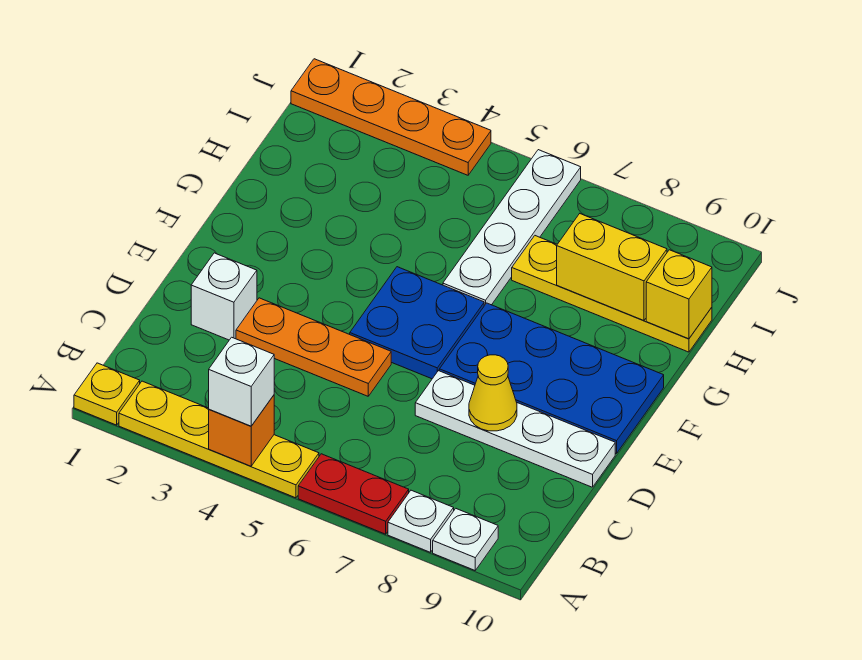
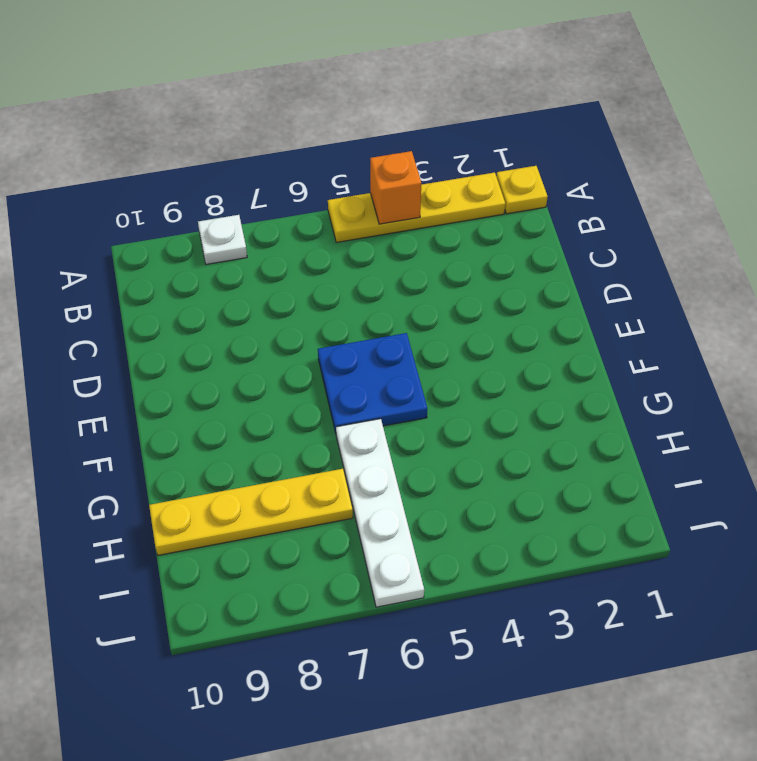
none -> red 1x2 plate [298,454,409,534]
none -> white 1x1 plate [433,509,498,570]
none -> white 1x1 brick [191,253,257,340]

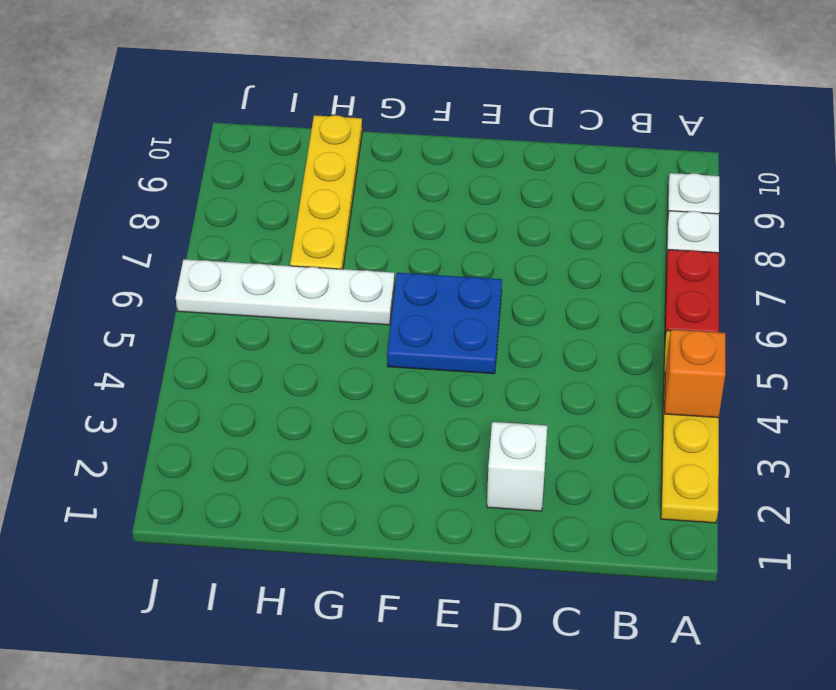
none -> yellow 1x1 plate [74,363,140,425]
none -> orange 1x3 plate [236,298,391,396]
none -> white 1x4 plate [415,371,615,487]

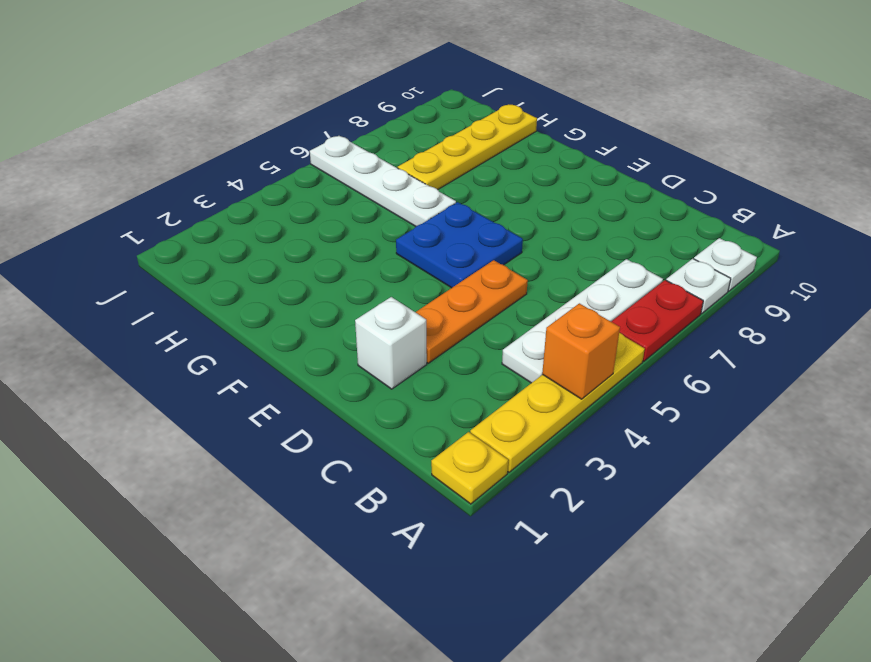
white 1x4 plate [502,259,663,383] -> white 1x4 plate moved to [415,371,615,487]
none -> blue 2x4 plate [439,303,664,454]
none -> orange 1x4 plate [291,59,491,175]
none -> yellow 1x1 cone [469,355,517,431]

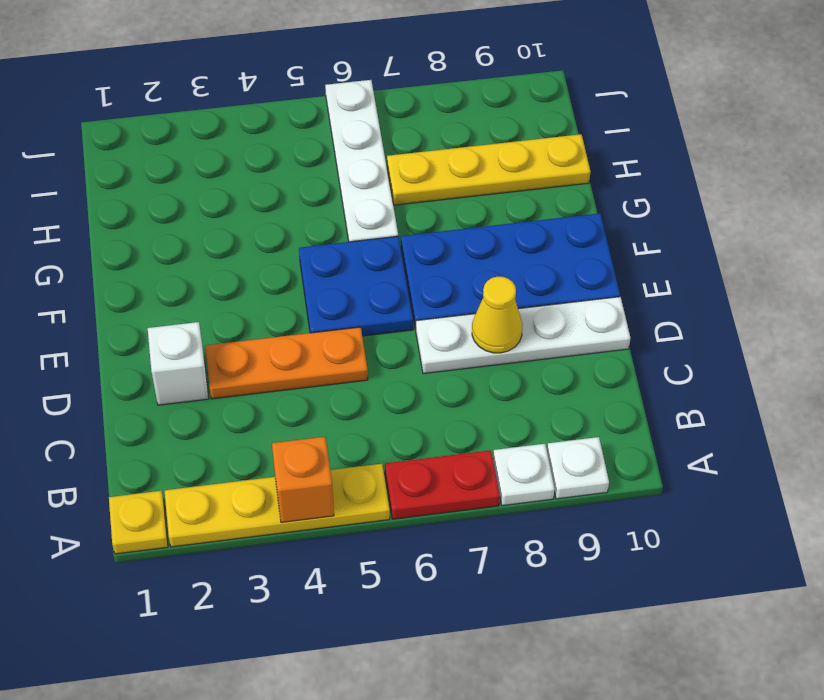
none -> orange 1x4 plate [291,59,491,175]
none -> yellow 1x2 brick [557,214,667,320]
none -> yellow 1x1 brick [646,250,712,339]

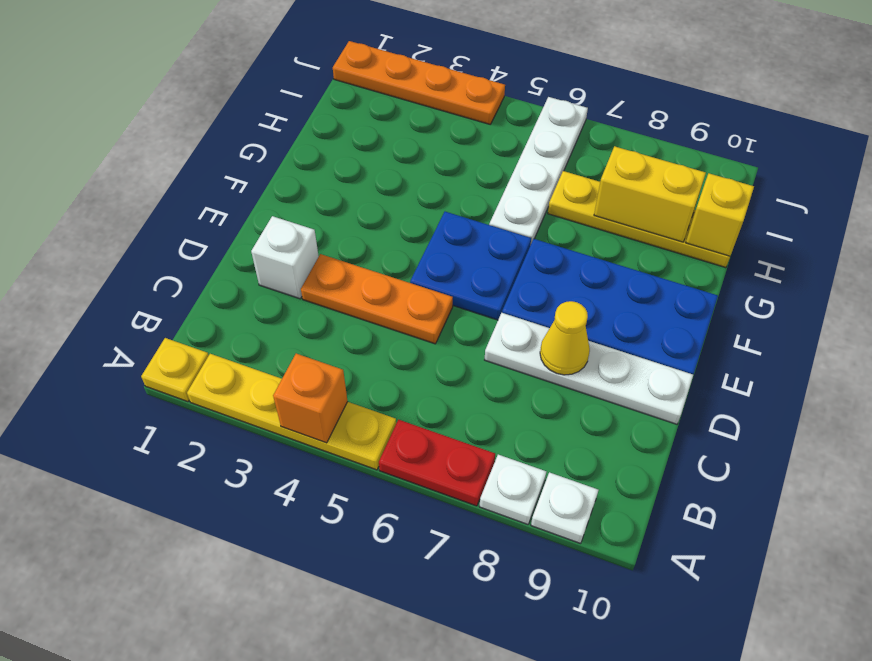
none -> white 1x1 brick [209,337,274,426]

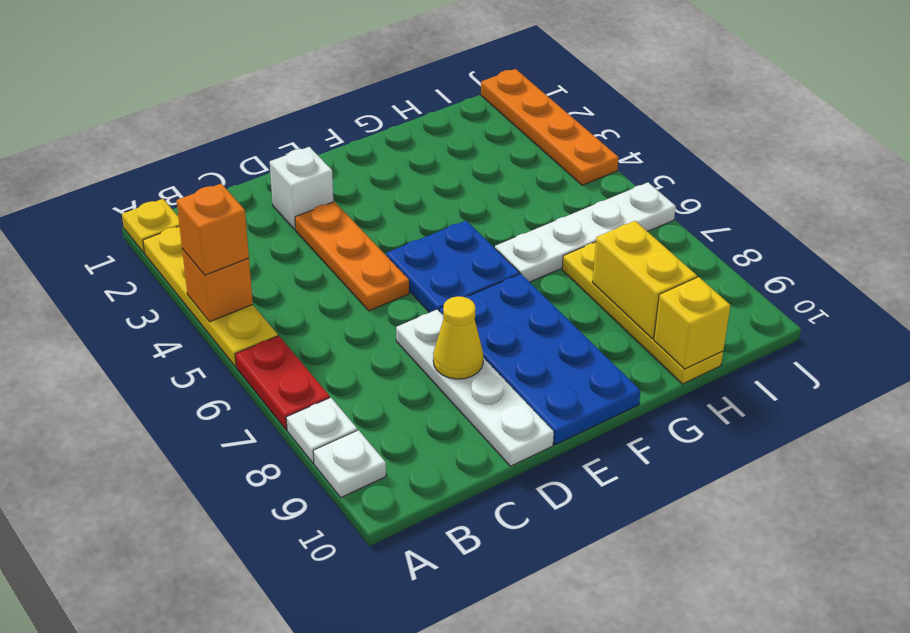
orange 1x1 brick [177,184,249,275] -> white 1x1 brick [209,337,274,426]

